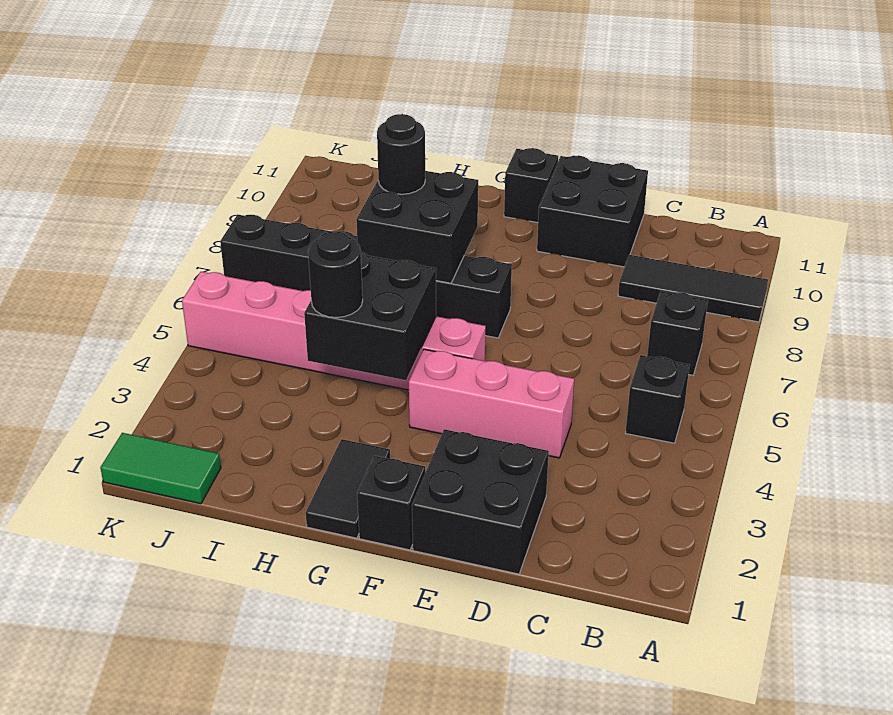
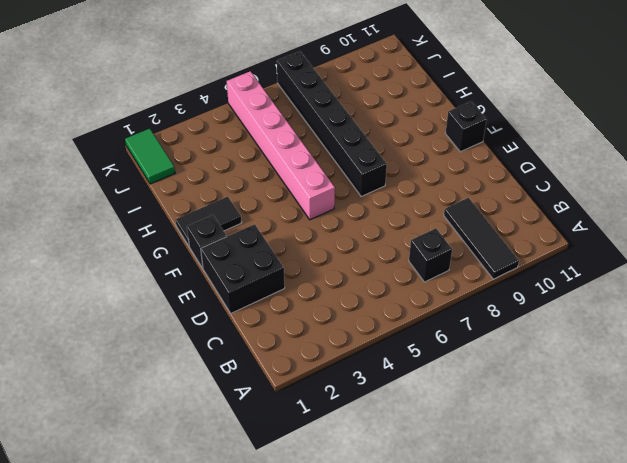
none -> black 1x1 brick [626,355,690,443]
none -> pink 1x3 brick [409,349,574,458]
none -> black 2x2 brick [537,156,648,267]

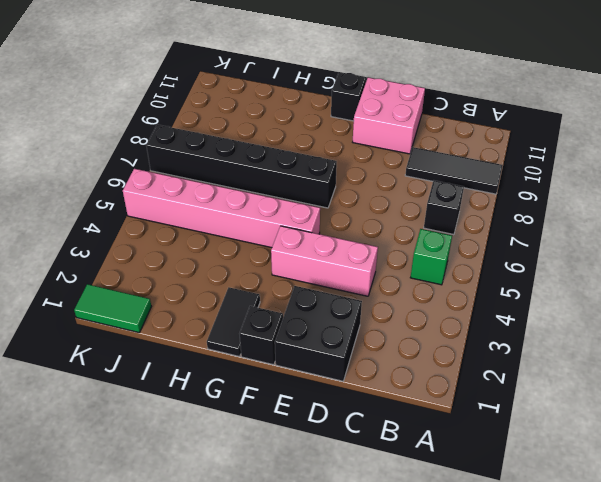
green 1x1 brick [410,229,452,285] -> black 1x1 brick [626,355,690,443]
pink 2x2 brick [353,77,425,154] -> black 2x2 brick [537,156,648,267]
none -> black 2x2 brick [304,252,436,380]
none -> black 2x2 brick [356,171,478,283]
none -> black 1x1 round brick [308,231,363,318]

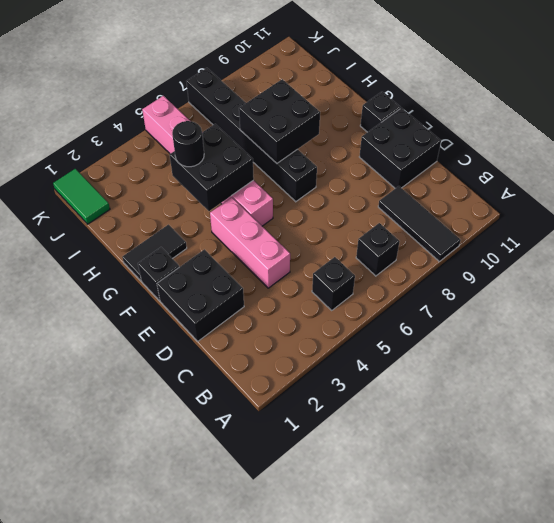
none -> black 1x1 round brick [377,114,425,194]

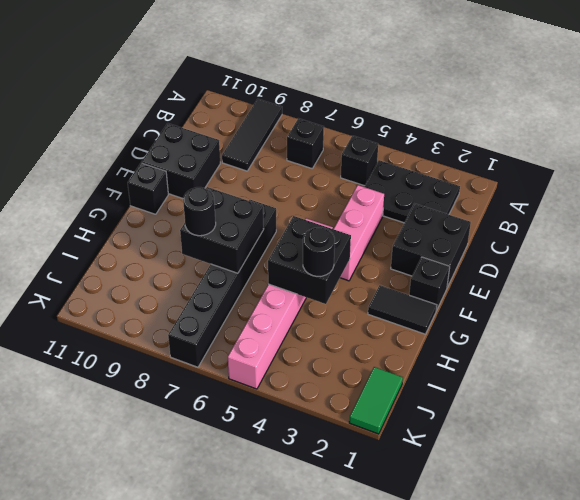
black 2x3 plate [364,160,460,223] -> none

